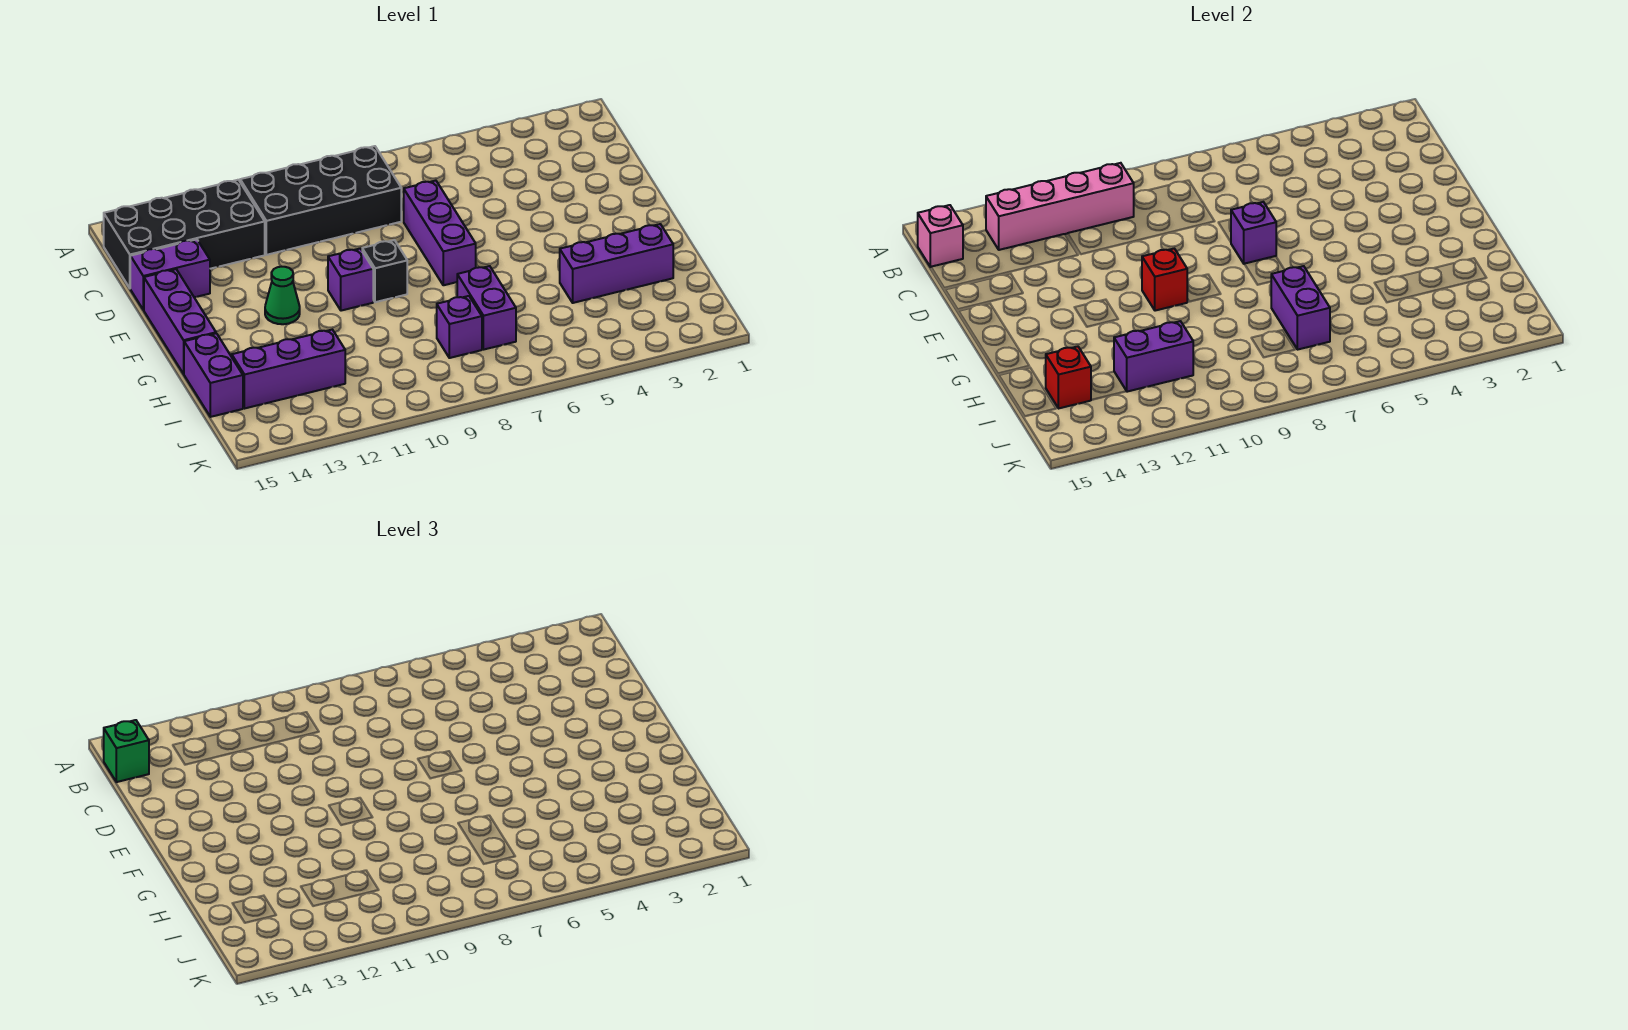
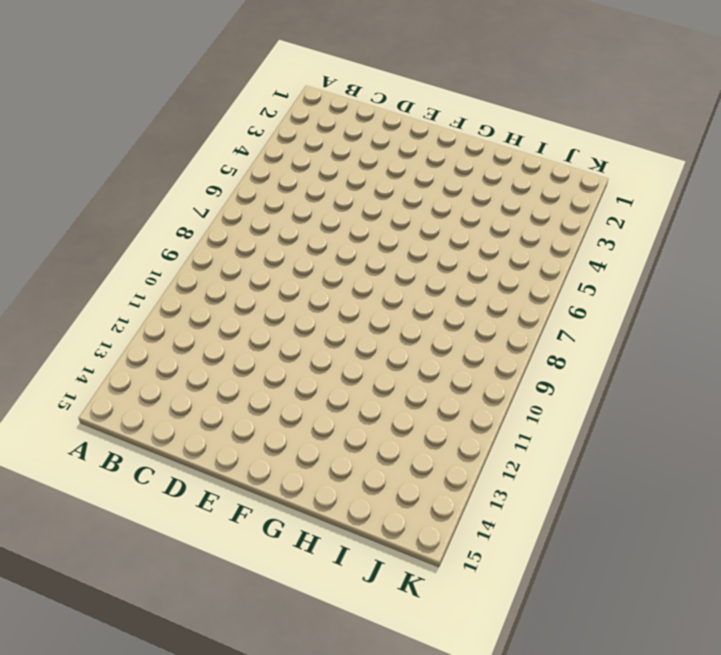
none -> black 2x4 brick [240,146,401,255]
none -> black 2x4 brick [104,180,265,288]
none -> purple 1x3 brick [404,181,476,285]

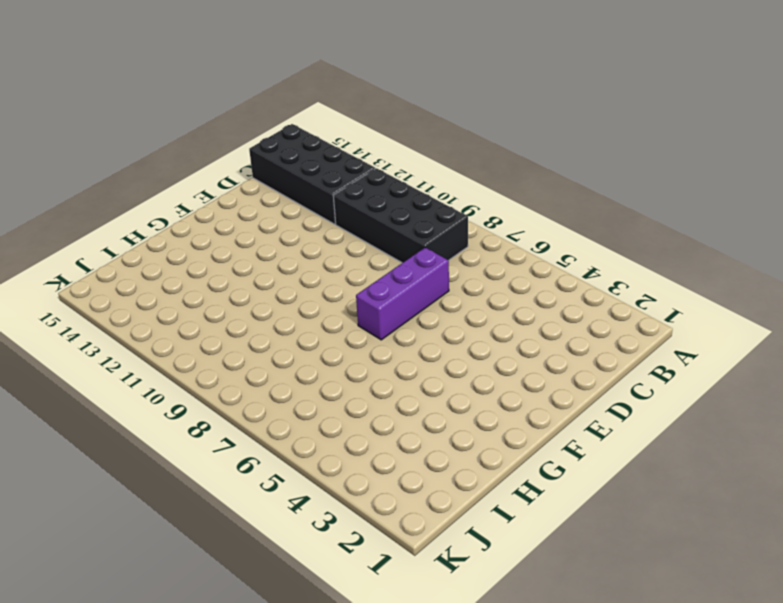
none -> purple 1x2 brick [130,239,210,310]
none -> purple 1x3 brick [144,269,216,374]
none -> black 1x1 brick [362,240,407,302]

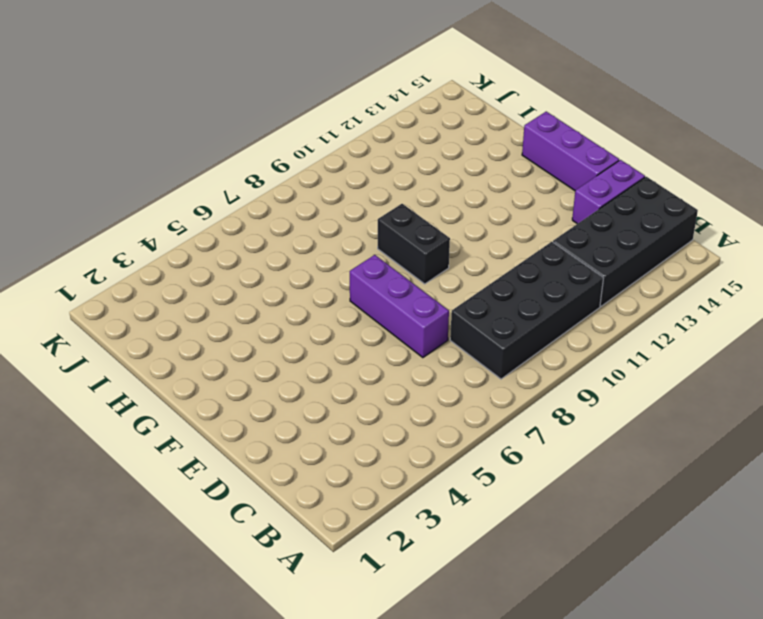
black 1x2 brick [378,204,450,284] -> black 1x1 brick [362,240,407,302]
none -> purple 1x1 brick [328,249,373,311]
none -> green 1x1 cone [265,267,300,324]
none -> purple 1x3 brick [560,224,673,303]

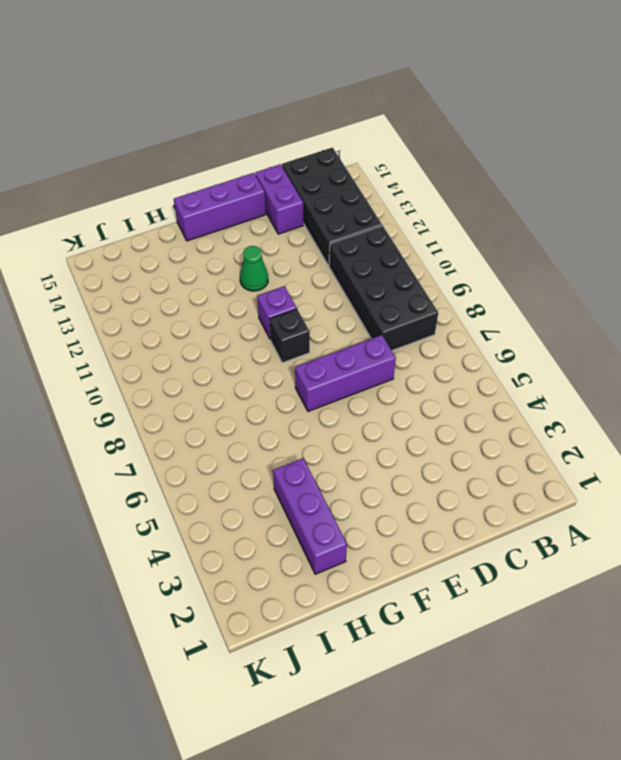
none -> purple 1x2 brick [457,266,516,350]
none -> purple 1x2 brick [184,333,243,417]
none -> purple 1x1 brick [437,296,482,358]

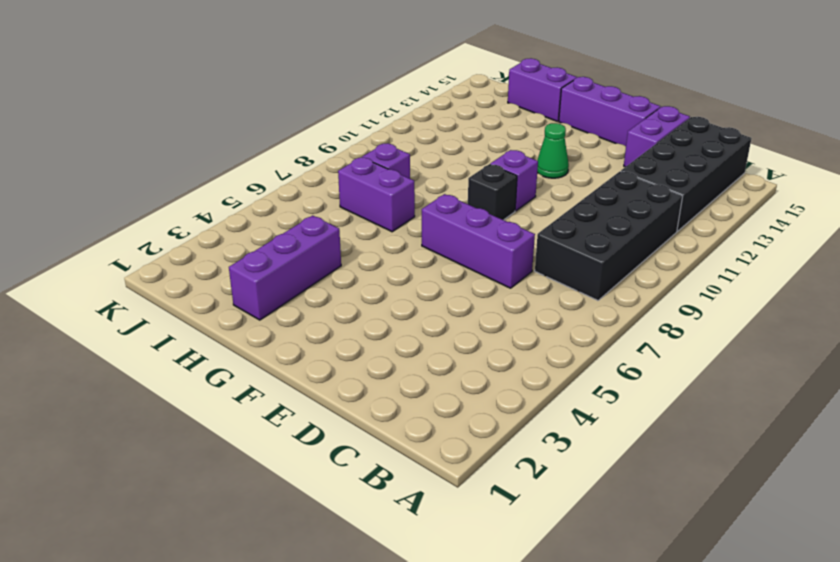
none -> purple 1x3 brick [232,330,345,408]
none -> pink 1x4 brick [986,163,1134,250]
none -> pink 1x1 brick [918,205,963,267]

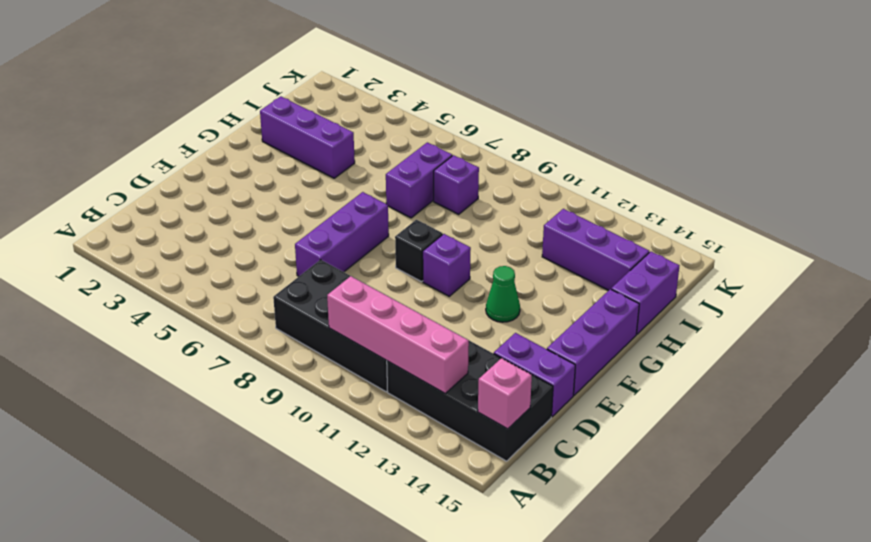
none -> purple 1x1 brick [1231,202,1276,264]
none -> red 1x1 brick [1142,249,1187,311]
none -> purple 1x2 brick [1271,266,1330,350]

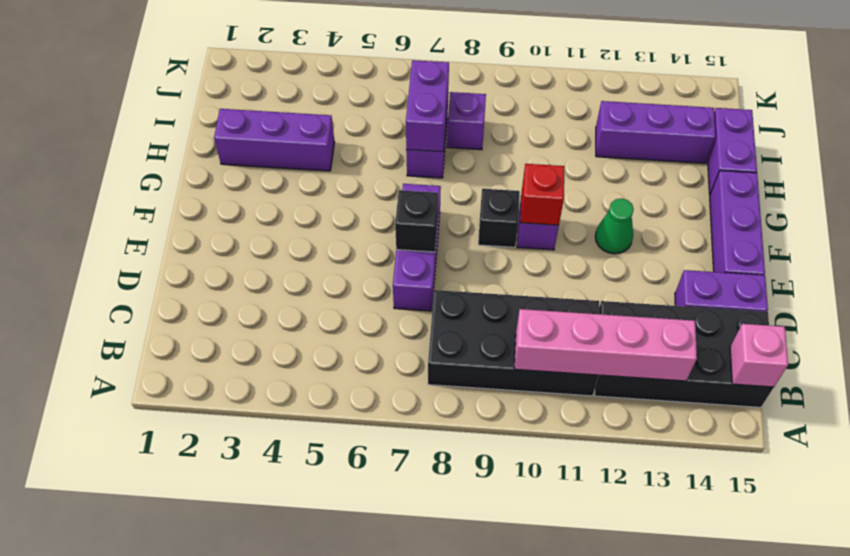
black 1x1 brick [395,190,438,252] -> purple 1x1 brick [1231,202,1276,264]
none -> purple 1x2 brick [1114,321,1193,392]
none -> red 1x1 brick [1046,346,1091,408]
none -> green 1x1 brick [104,720,149,782]

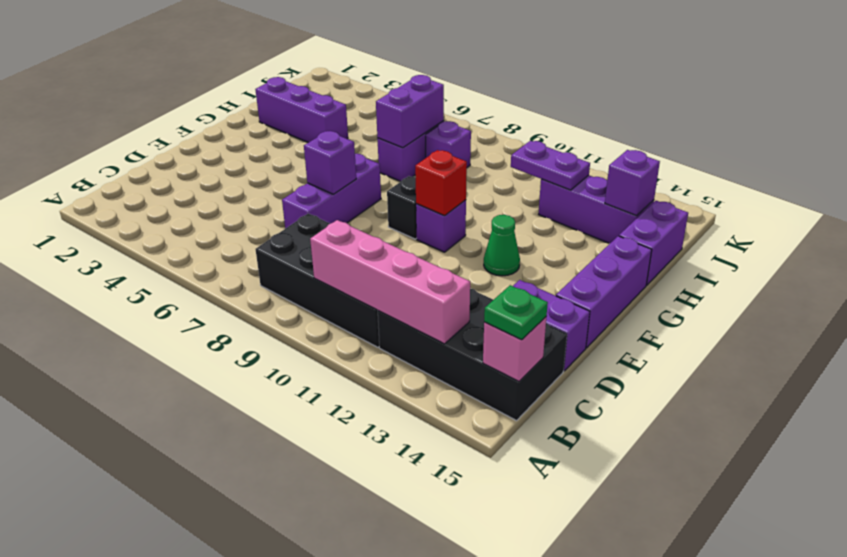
green 1x1 plate [484,285,548,340] -> green 1x1 brick [104,720,149,782]
purple 1x2 plate [511,141,590,190] -> purple 1x2 brick [1114,321,1193,392]
purple 1x1 brick [605,150,660,216] -> red 1x1 brick [1046,346,1091,408]

